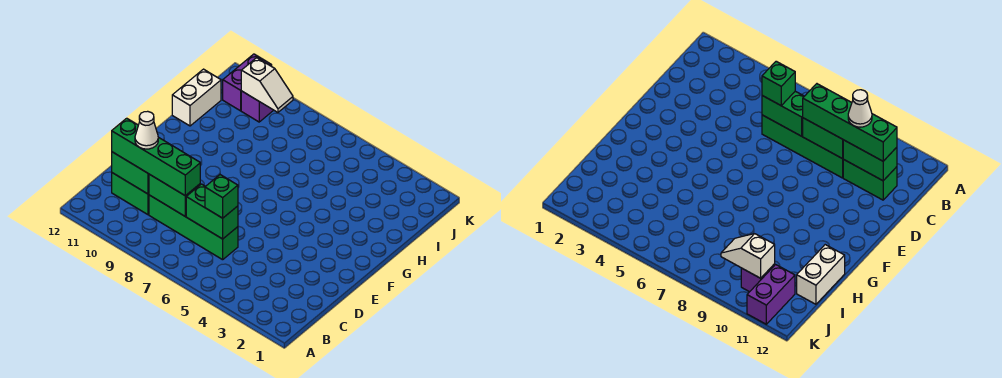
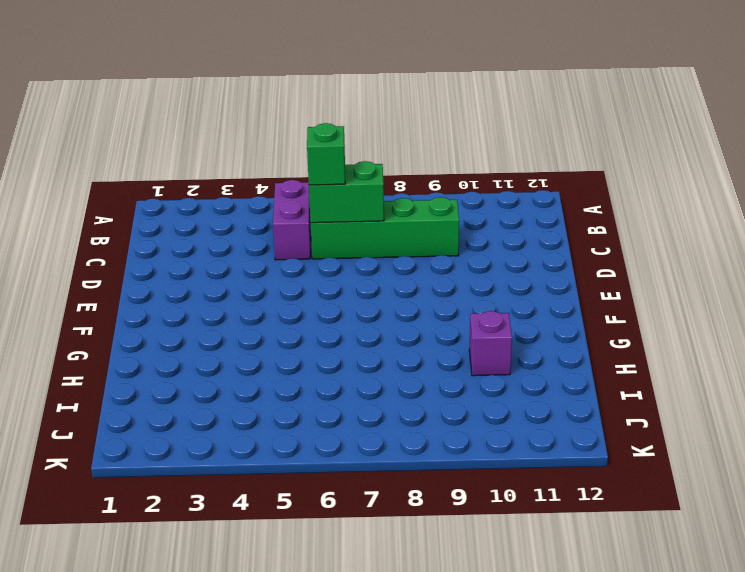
purple 1x2 brick [273,180,311,260] -> purple 1x2 brick moved to [223,54,272,111]
purple 1x1 brick [469,311,512,376] -> purple 1x1 brick moved to [241,91,273,122]
none -> green 1x2 brick [112,173,149,215]
none -> white 1x2 brick [172,69,221,126]
none -> green 1x2 brick [149,174,200,216]

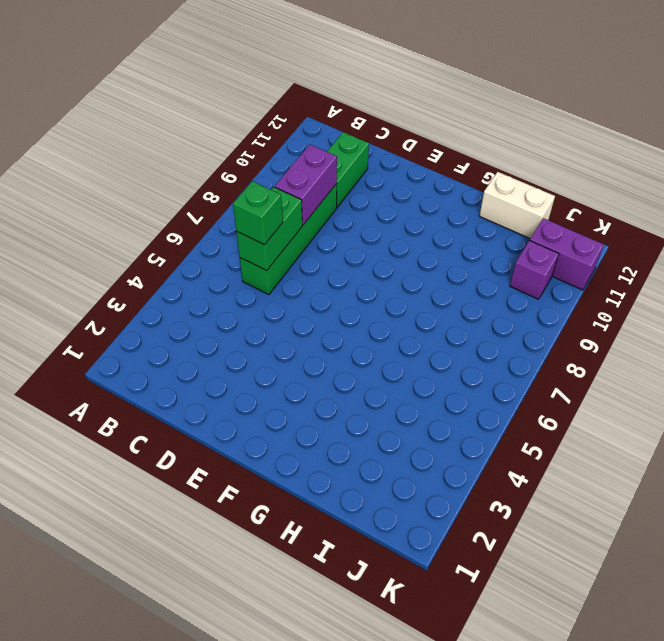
purple 1x2 brick [275,145,337,225] -> green 1x2 brick [149,174,200,216]
none -> green 1x2 brick [112,152,149,194]
none -> white 1x2 slope [241,58,293,112]
none -> green 1x4 brick [112,118,200,196]

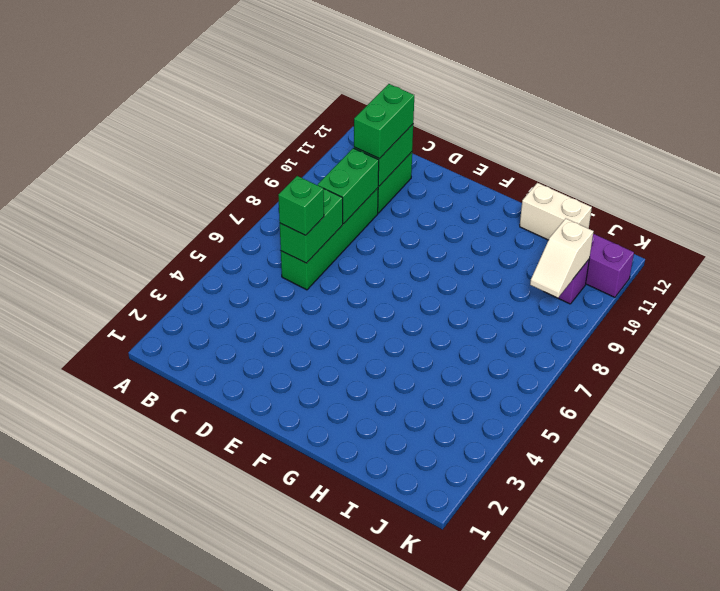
green 1x2 brick [354,84,414,159] -> green 1x4 brick [112,118,200,196]
none -> white 1x1 cone [135,111,158,149]

